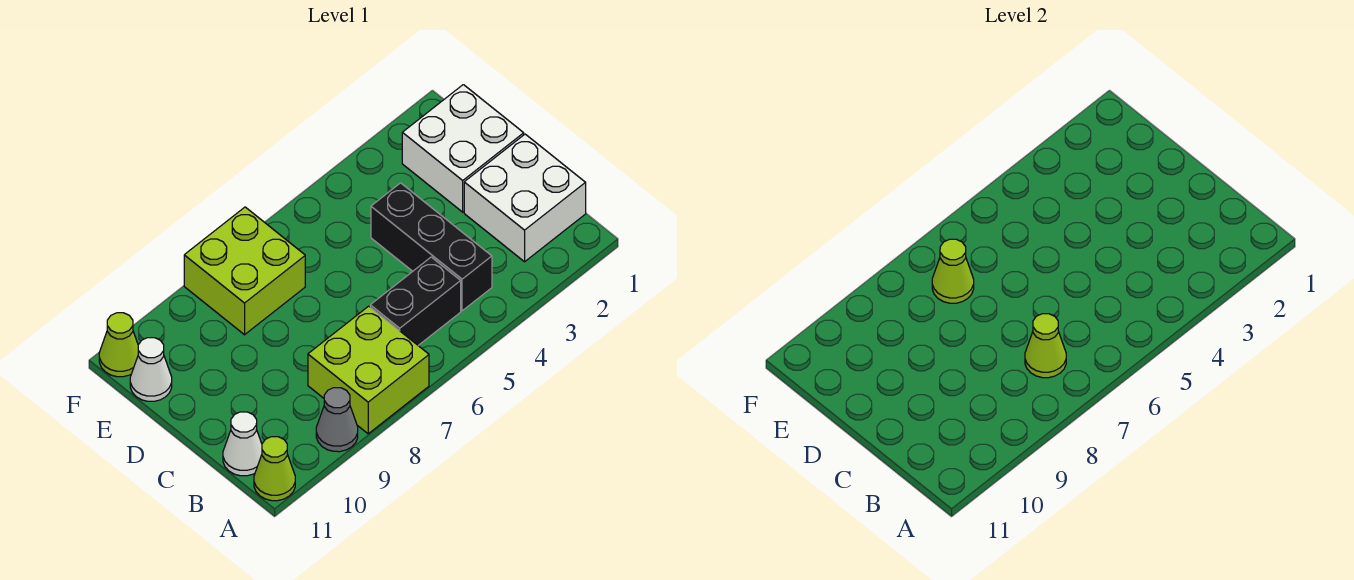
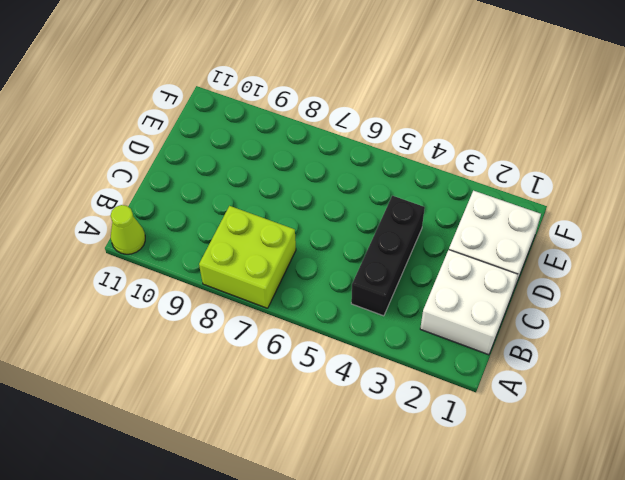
none -> grey 1x1 cone [316,388,358,452]
none -> black 1x2 brick [370,257,461,345]
none -> white 1x1 cone [223,412,262,476]

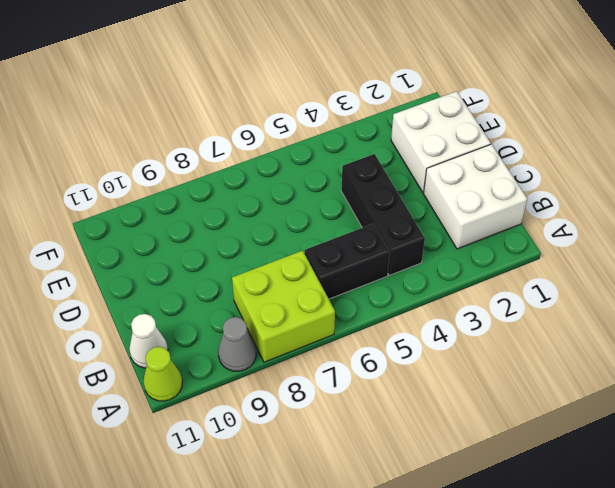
none -> lime 2x2 brick [184,207,305,335]
none -> white 1x1 cone [130,338,172,401]
none -> lime 1x1 cone [99,313,138,377]

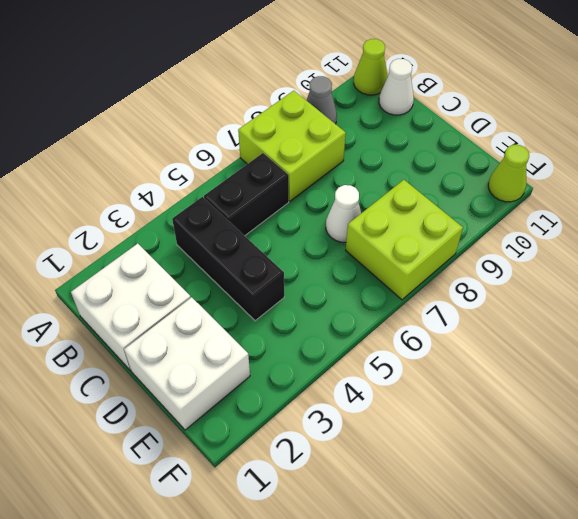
white 1x1 cone [326,185,361,242] -> white 1x1 cone moved to [130,338,172,401]
none -> lime 1x1 cone [1025,314,1066,378]
none -> lime 1x1 cone [932,239,974,303]

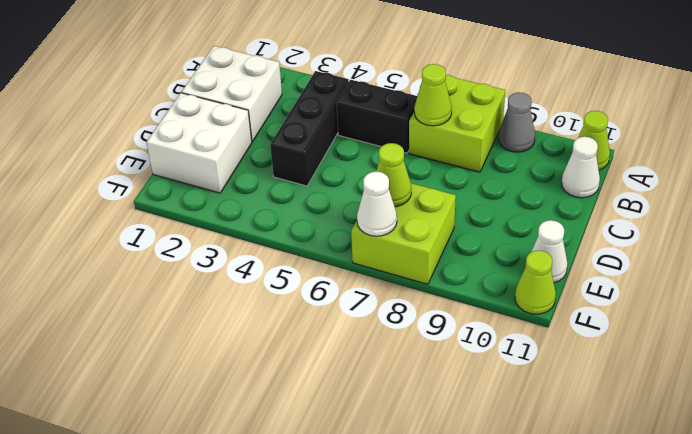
white 1x1 cone [357,172,397,236] -> none

